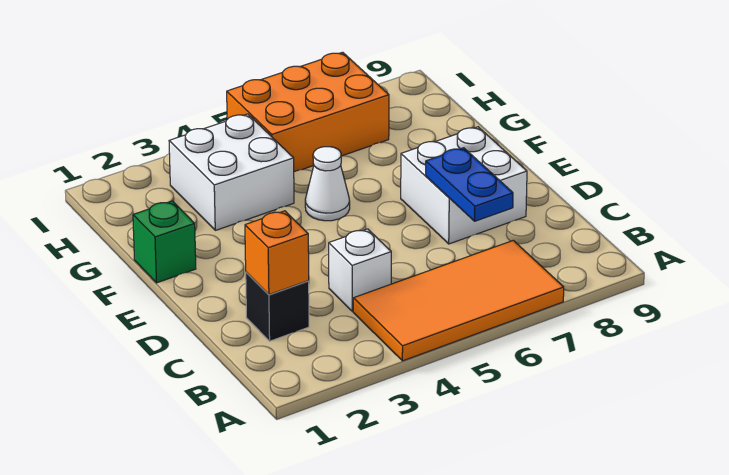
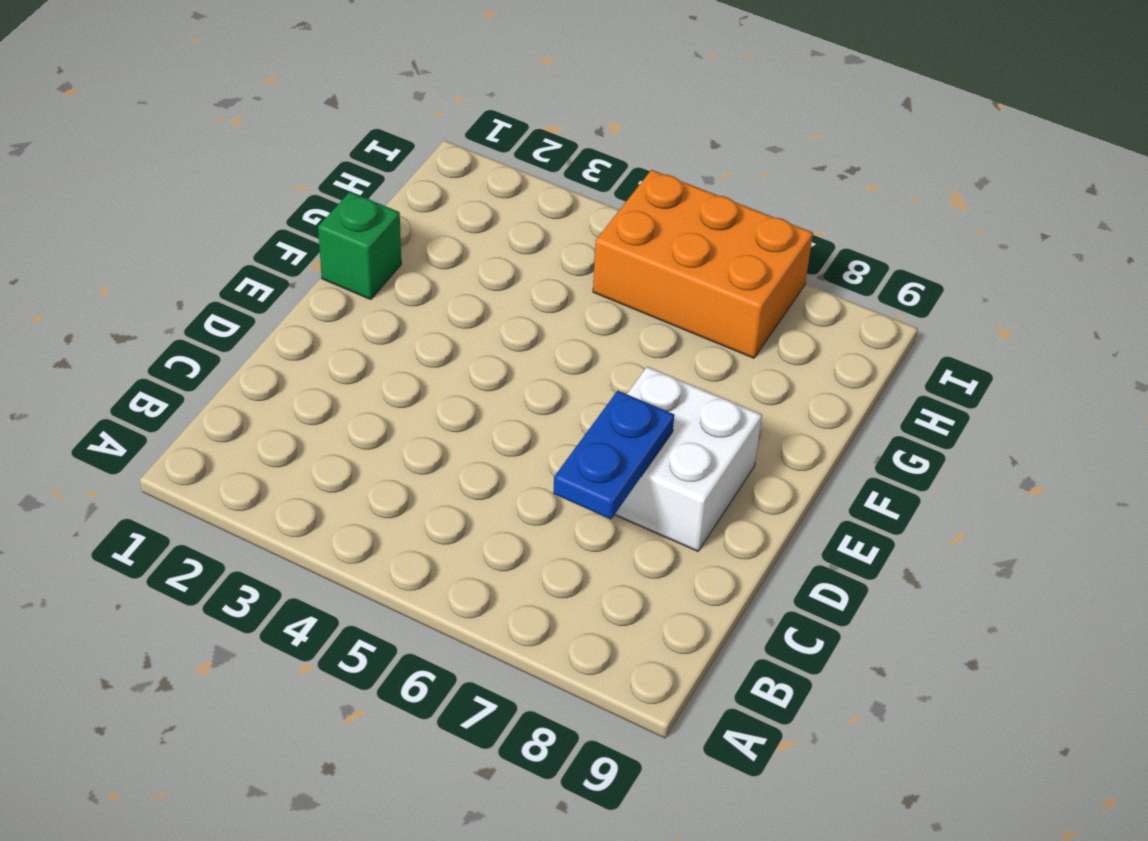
none -> orange 2x4 tile [353,240,564,361]
none -> black 1x1 brick [246,272,309,341]

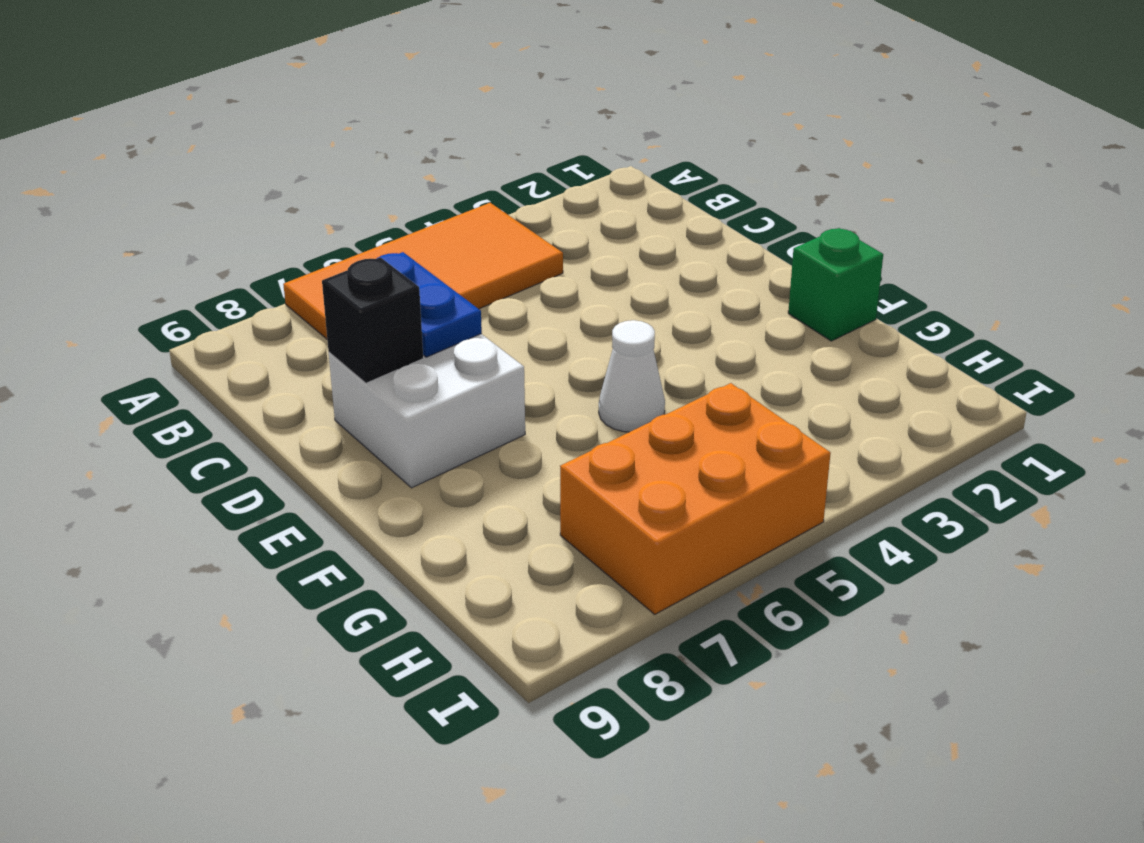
black 1x1 brick [322,257,423,383] -> black 1x1 brick moved to [246,272,309,341]
none -> white 1x1 brick [329,229,391,311]
none -> white 2x2 brick [169,114,294,230]

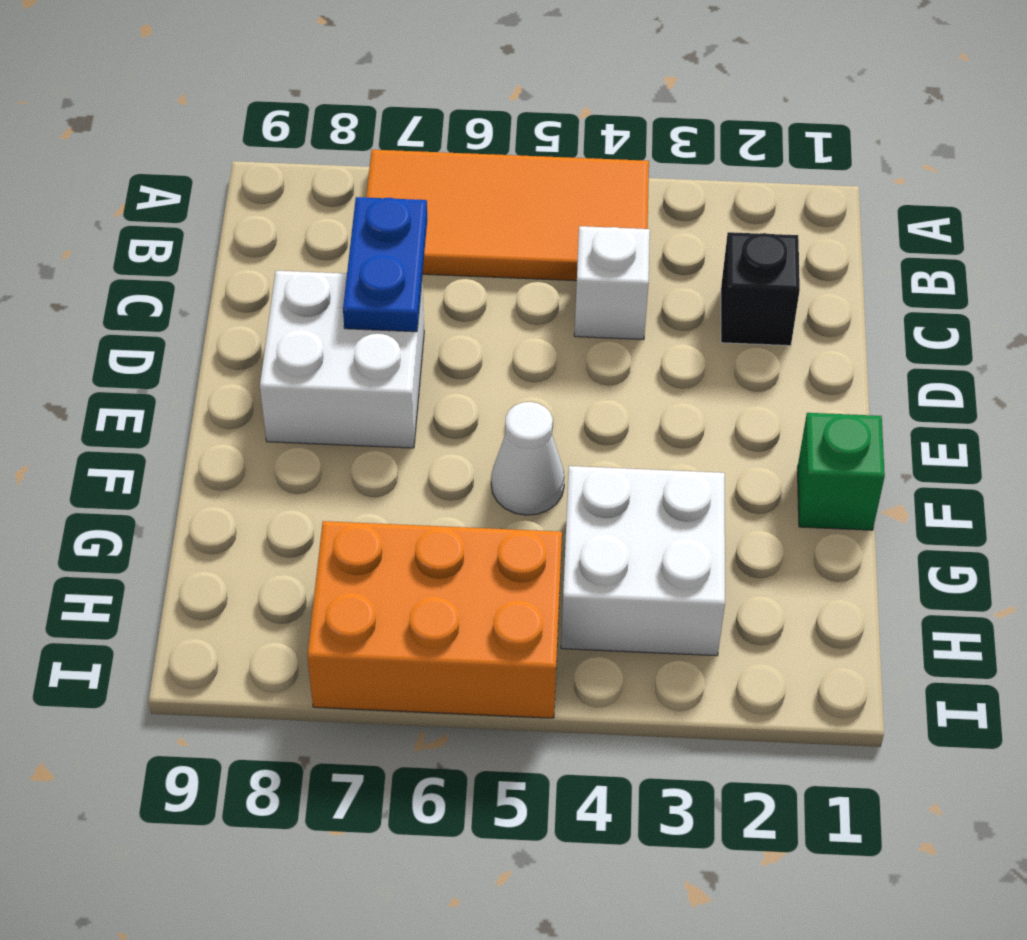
none -> orange 1x1 brick [245,211,309,295]

